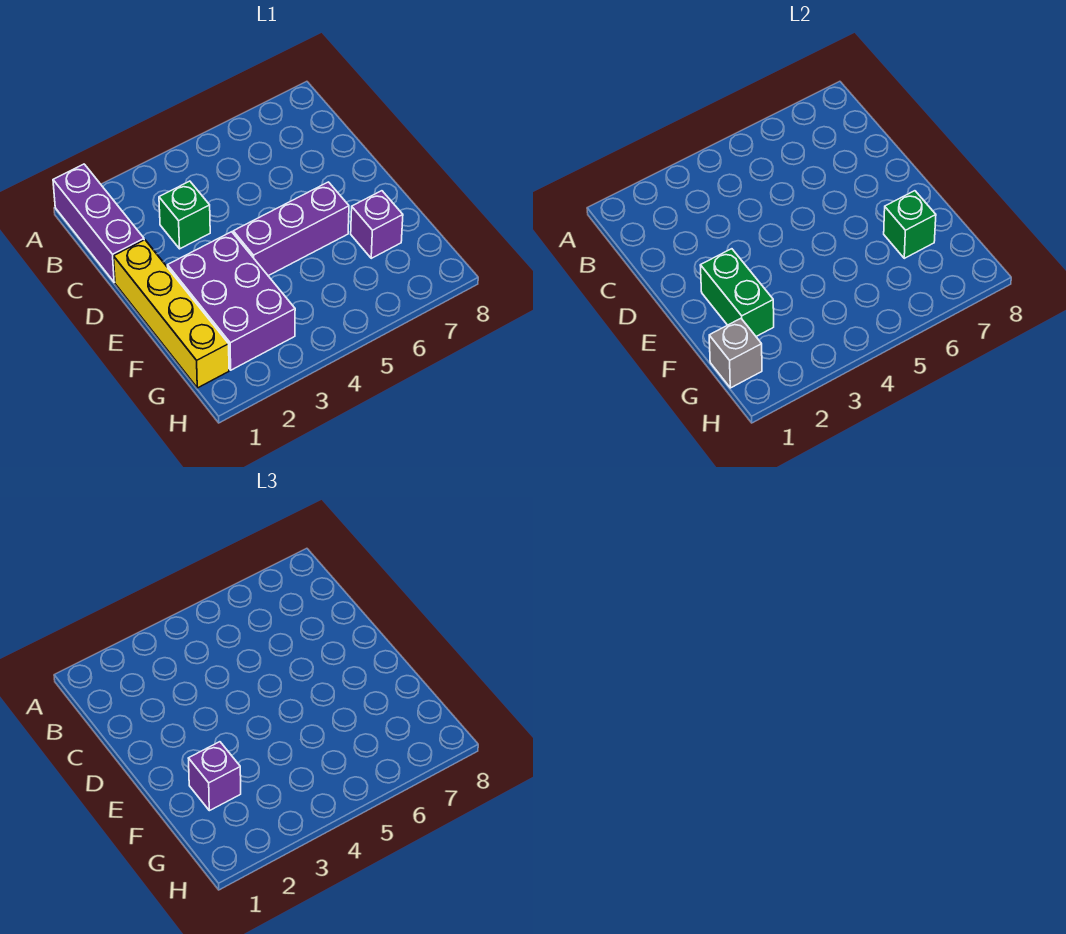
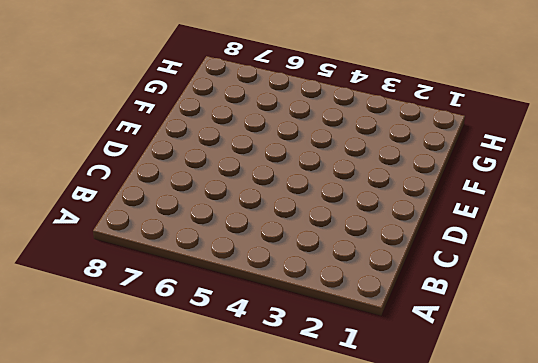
none -> purple 1x3 brick [53,164,144,282]
none -> green 1x1 brick [159,181,210,249]

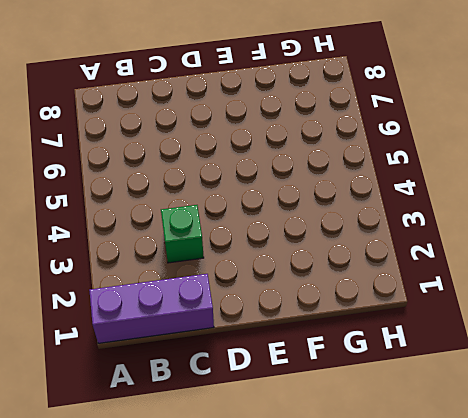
none -> yellow 1x4 brick [114,240,229,388]
none -> purple 2x3 brick [167,232,295,370]

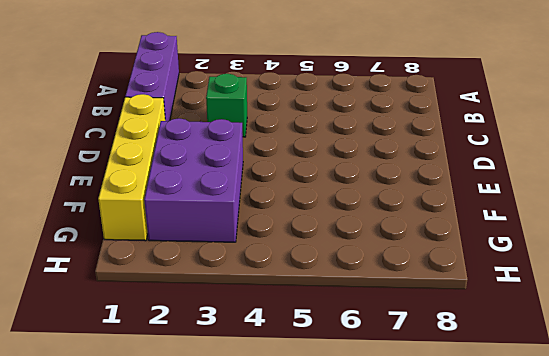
none -> purple 1x3 brick [233,182,349,276]
none -> purple 1x1 brick [351,191,403,258]

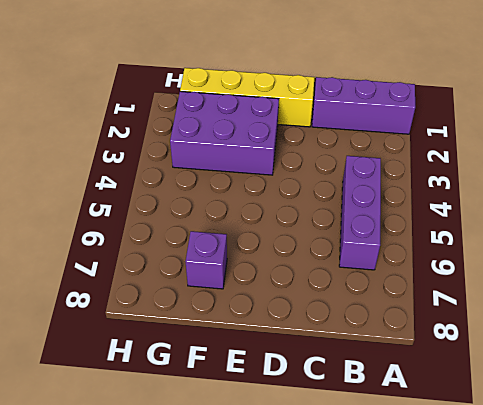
purple 1x3 brick [339,156,381,270] -> purple 1x3 brick moved to [233,182,349,276]
none -> green 1x1 brick [159,181,210,249]
none -> green 1x2 brick [700,249,774,336]

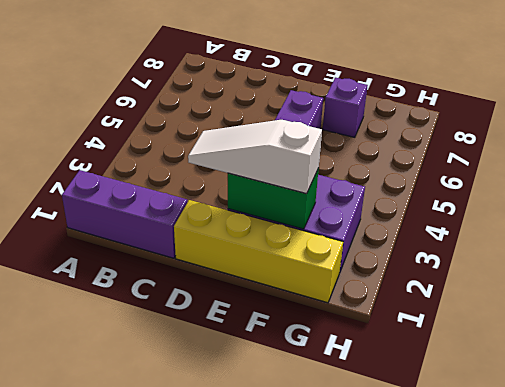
white 1x3 slope [188,120,322,194] -> purple 1x1 brick [188,742,241,811]
none -> green 1x1 brick [159,181,210,249]
none -> green 1x1 brick [884,191,936,258]

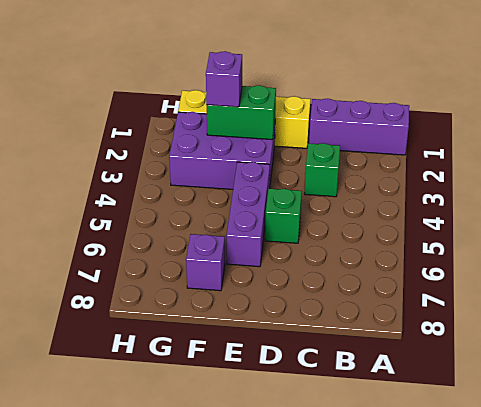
green 1x1 brick [265,188,302,243] -> green 1x1 brick moved to [884,191,936,258]
none -> grey 1x1 brick [709,319,762,388]

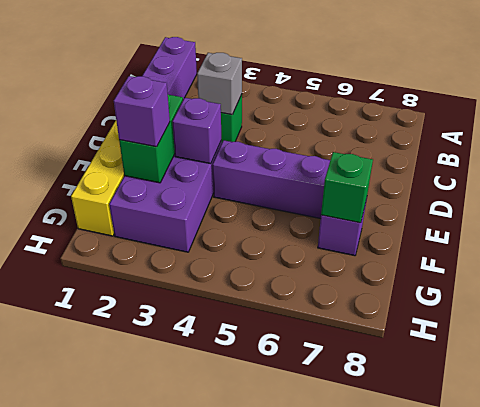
grey 1x1 brick [197,53,242,115] -> grey 1x1 brick moved to [709,319,762,388]
purple 1x1 brick [172,98,221,164] -> none

